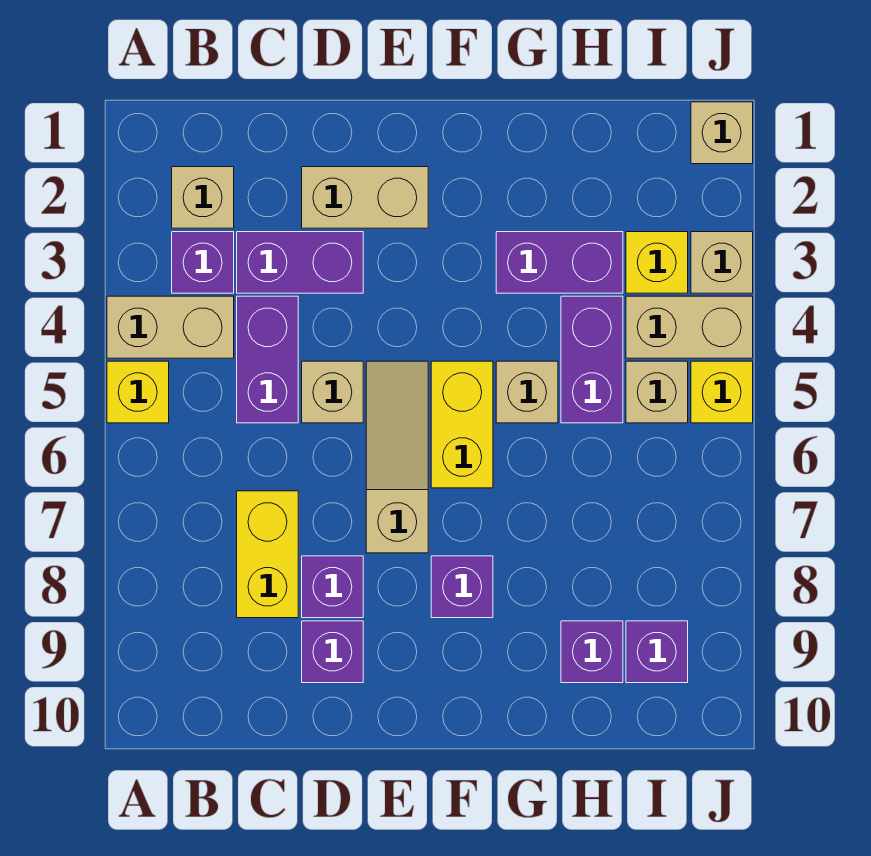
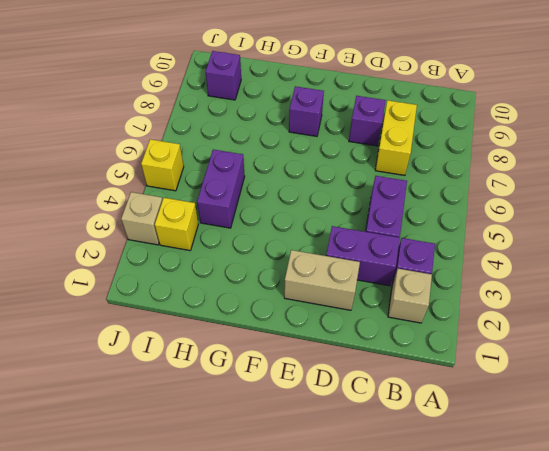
none -> tan 1x2 brick [107,296,234,358]
none -> yellow 1x1 brick [107,361,169,423]
none -> tan 1x1 brick [302,361,363,423]

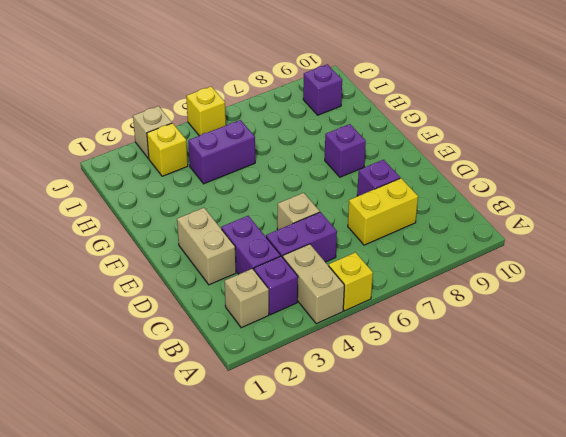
none -> purple 1x1 brick [302,621,363,683]
none -> tan 1x3 slope [366,361,428,553]
none -> yellow 1x2 brick [431,361,493,488]

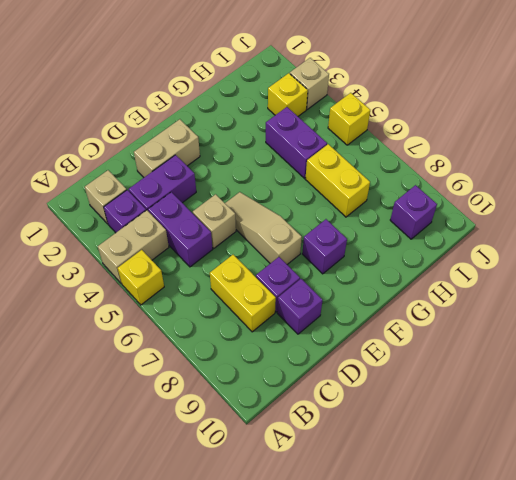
yellow 1x2 brick [305,144,370,217] -> yellow 1x2 brick moved to [431,361,493,488]
none -> purple 1x2 brick [496,232,623,293]
none -> tan 1x1 brick [496,361,558,423]
none -> purple 1x1 brick [561,621,623,683]

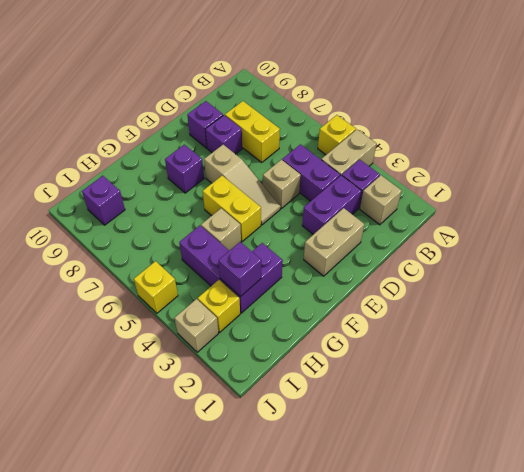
purple 1x1 brick [219,242,261,297] -> purple 1x1 brick moved to [561,621,623,683]
none -> tan 1x2 brick [626,296,753,358]
none -> tan 1x1 brick [626,361,688,423]
none -> tan 1x1 brick [691,102,753,164]

